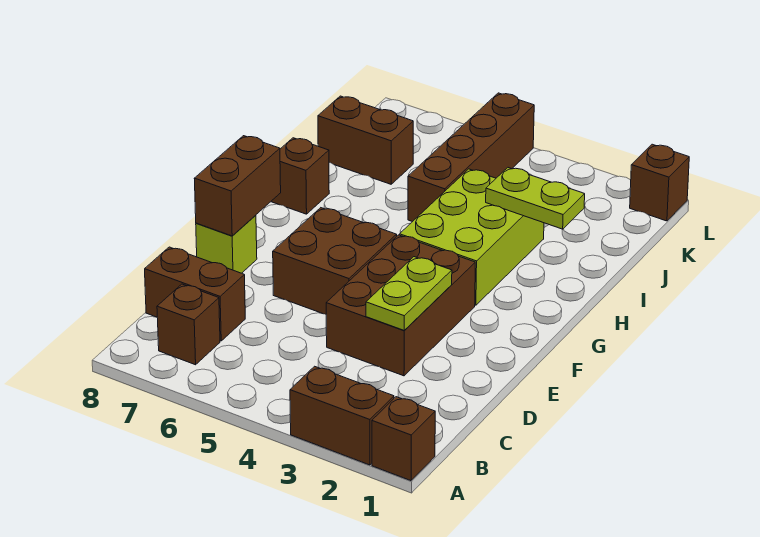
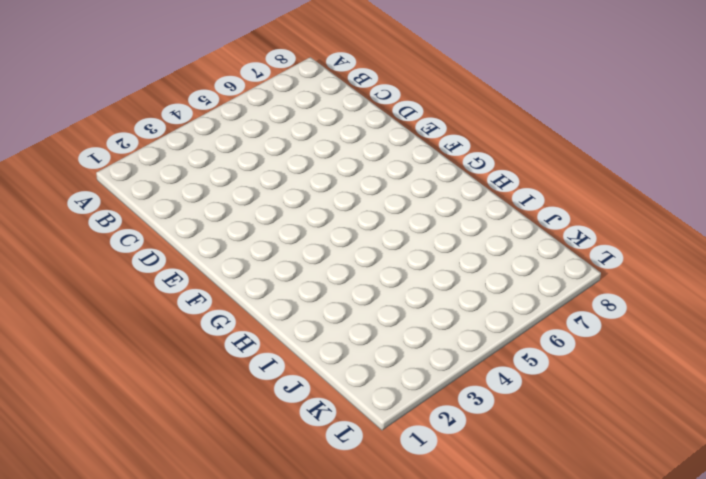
none -> brown 1x1 brick [372,397,435,481]
none -> brown 1x2 brick [290,366,394,465]
none -> brown 1x1 brick [157,284,220,365]

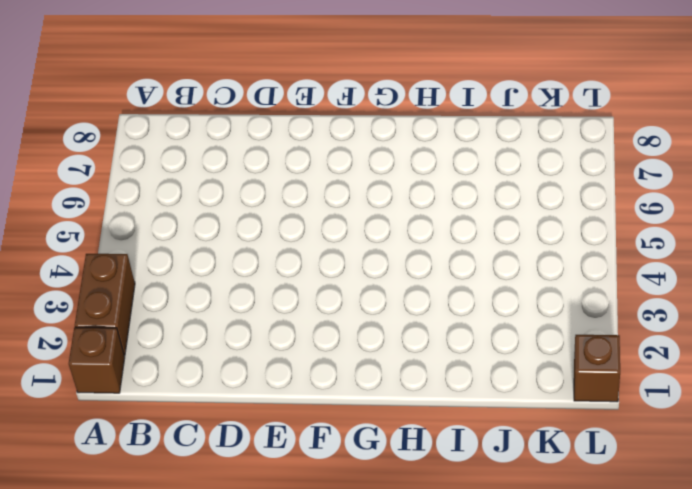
none -> brown 1x1 brick [157,284,220,365]
none -> brown 1x2 brick [145,247,245,341]
none -> brown 2x3 brick [326,235,475,376]

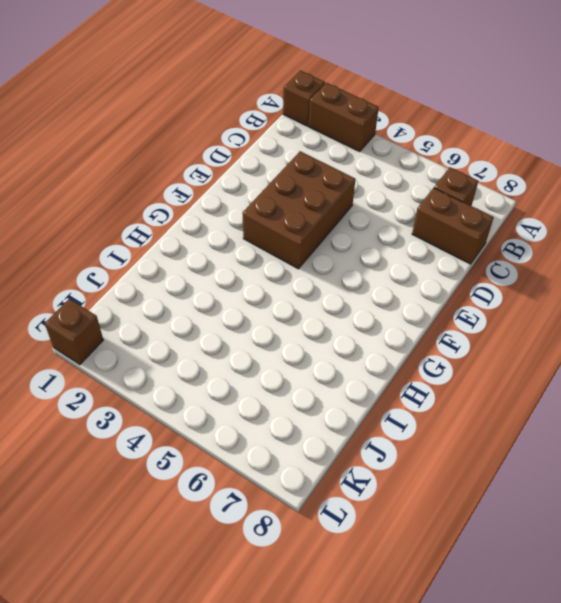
none -> brown 2x2 brick [273,208,397,314]
none -> lime 1x1 brick [196,215,257,273]
none -> lime 2x3 brick [400,169,544,305]

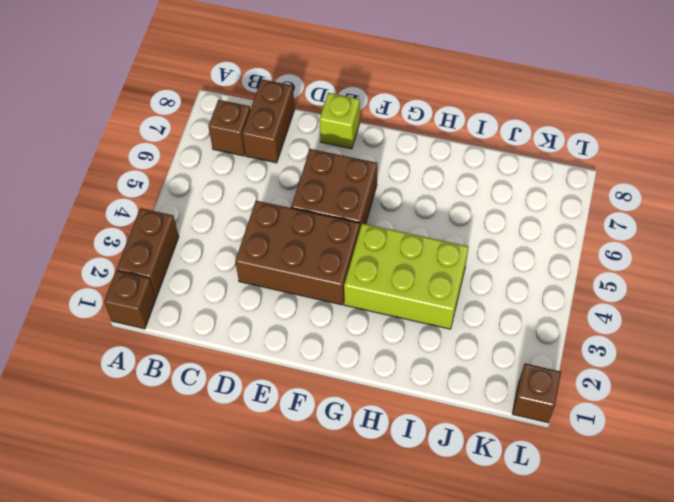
none -> brown 1x1 brick [271,138,329,214]
none -> brown 1x4 brick [408,93,534,222]
none -> brown 1x2 brick [318,96,413,184]

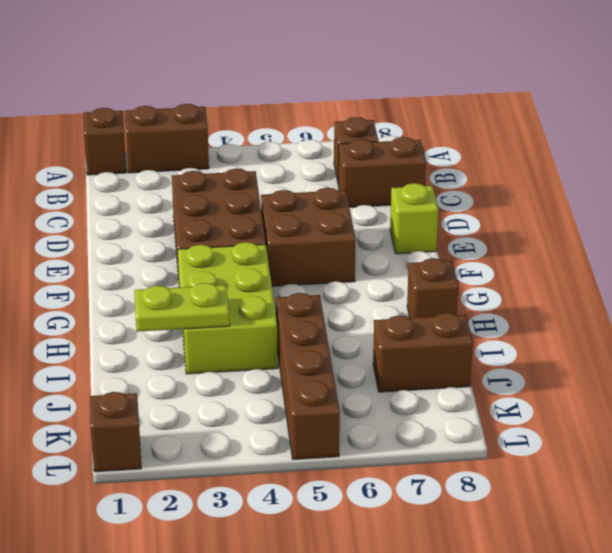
none -> lime 1x2 plate [366,257,452,330]
none -> brown 1x2 brick [194,136,281,236]

